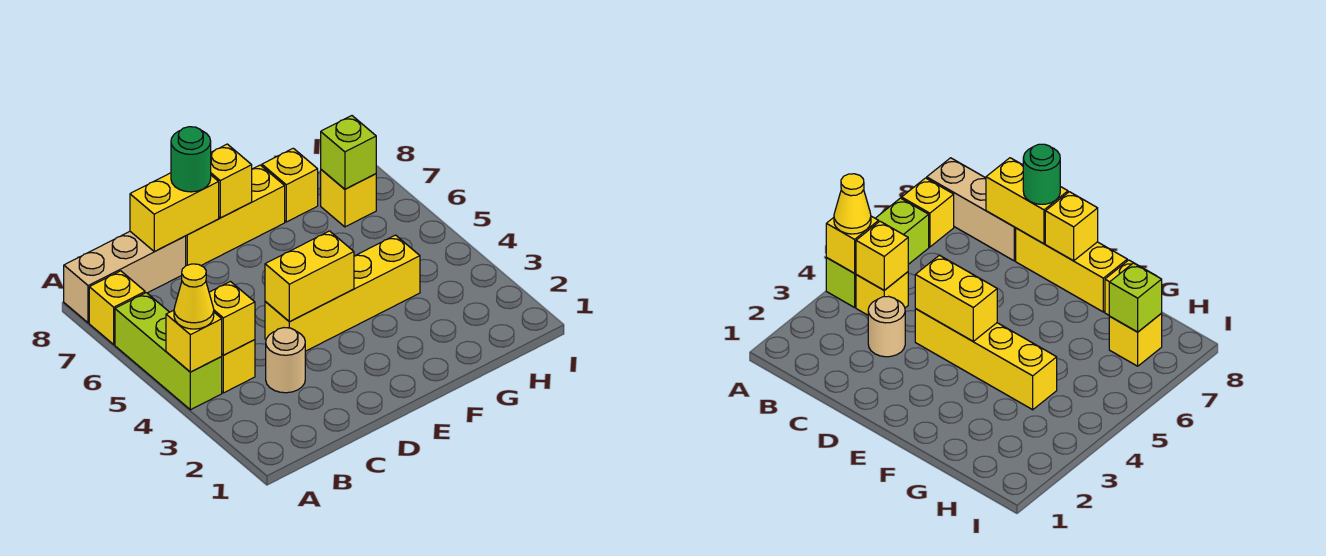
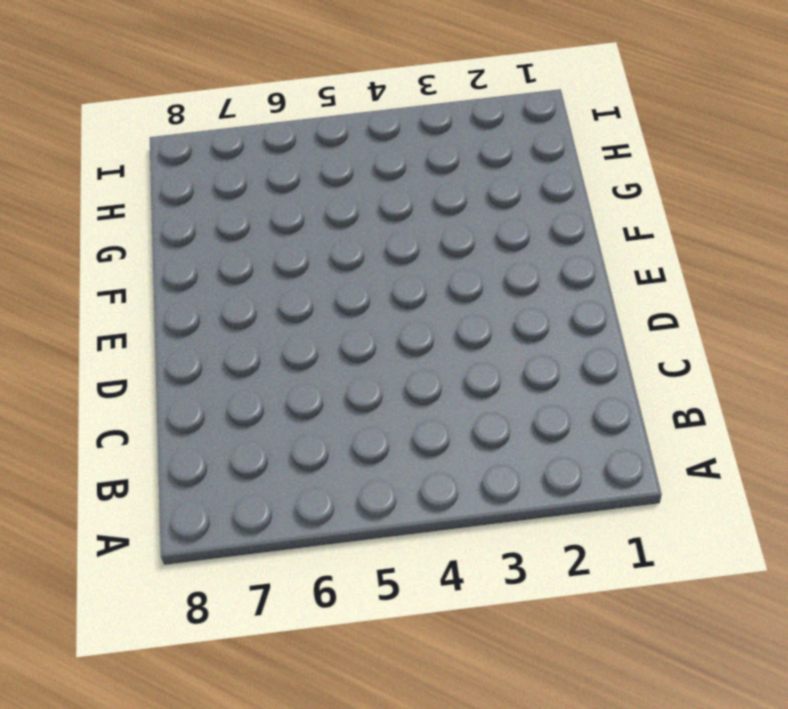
none -> lime 1x3 brick [115,293,222,410]
none -> yellow 1x1 brick [89,271,145,344]
none -> tan 1x3 brick [64,232,186,323]

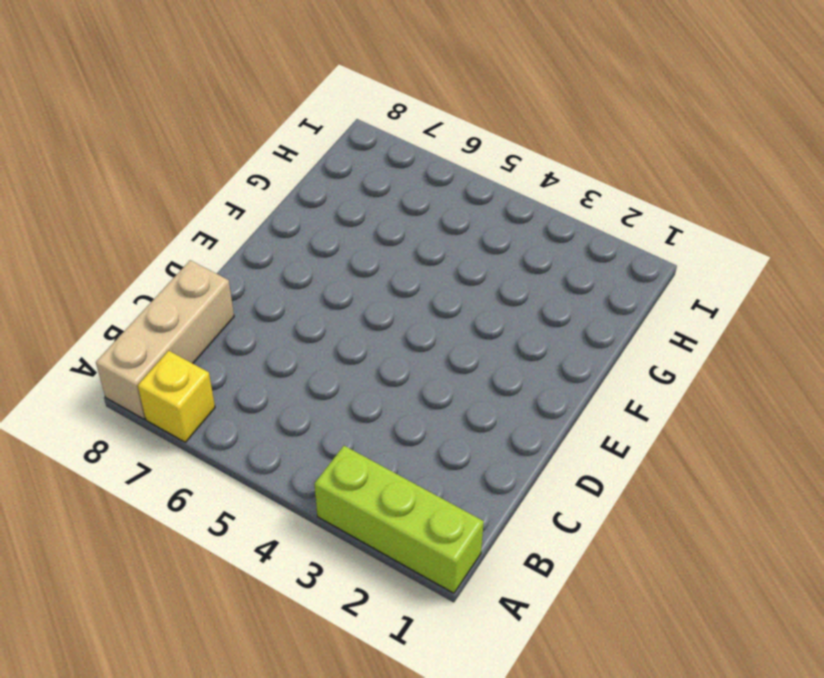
lime 1x3 brick [314,446,484,593] -> lime 1x3 brick moved to [115,293,222,410]
none -> yellow 1x1 brick [221,340,255,393]
none -> tan 1x1 round brick [266,328,305,393]
none -> yellow 1x4 brick [265,235,420,351]

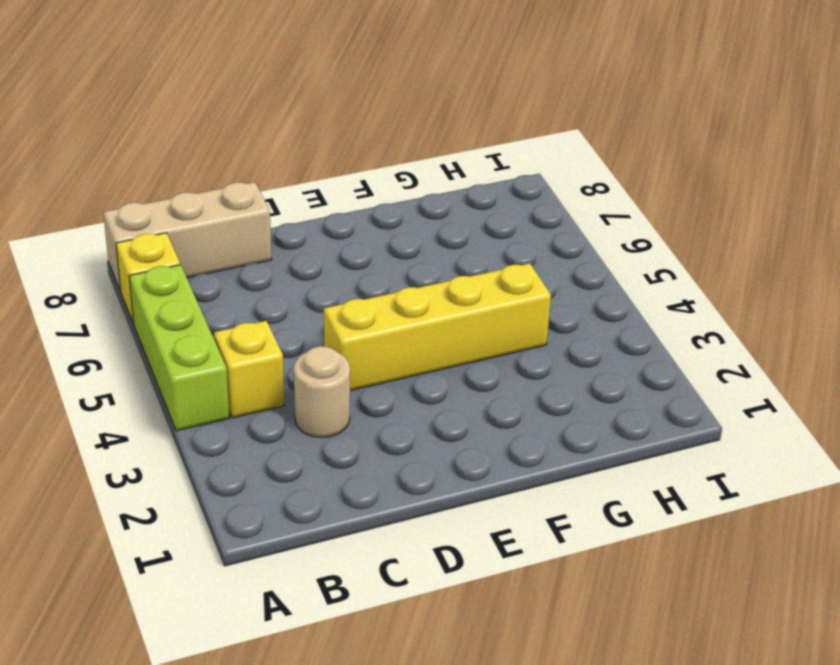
none -> yellow 1x3 brick [186,165,285,265]
none -> yellow 1x1 brick [262,148,318,222]
none -> yellow 1x1 brick [321,170,376,227]

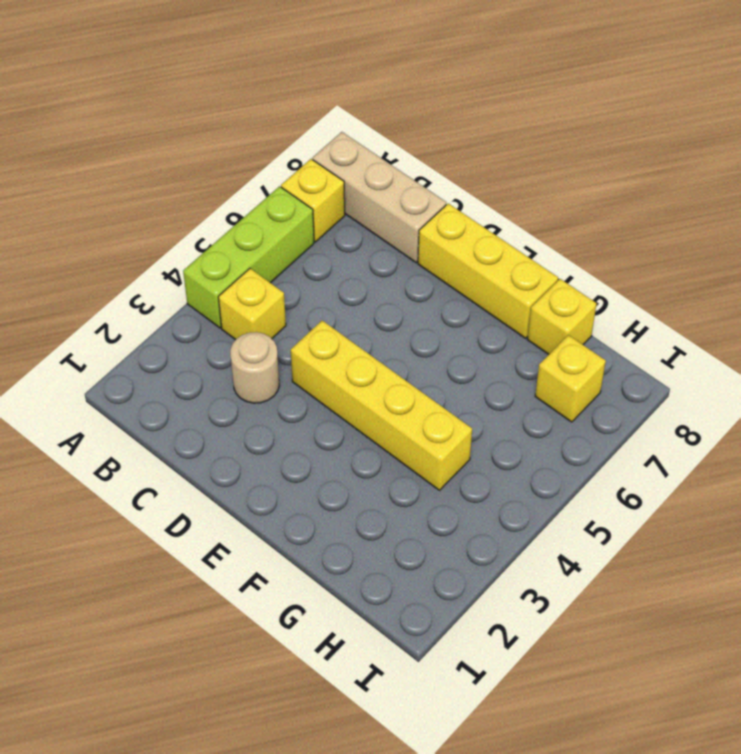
none -> yellow 1x1 brick [166,310,222,372]
none -> yellow 1x1 brick [209,281,255,355]
none -> yellow 1x2 brick [130,173,219,252]

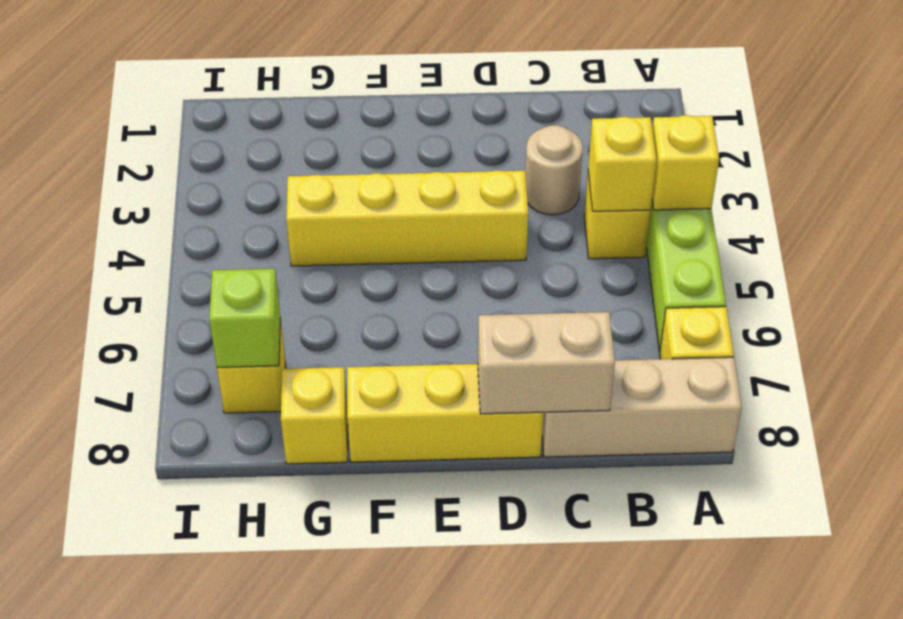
tan 1x2 brick [478,312,615,414] -> yellow 1x2 brick [130,173,219,252]
none -> yellow 1x2 brick [265,231,354,322]
none -> yellow 1x1 brick [211,144,252,218]
none -> yellow 1x1 cone [174,264,214,329]

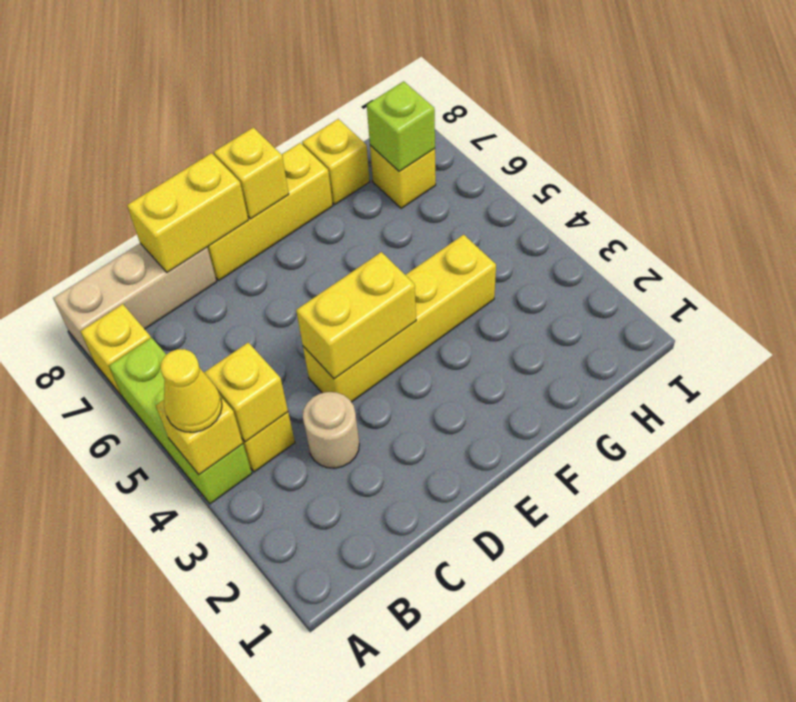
none -> green 1x1 round brick [171,127,211,192]

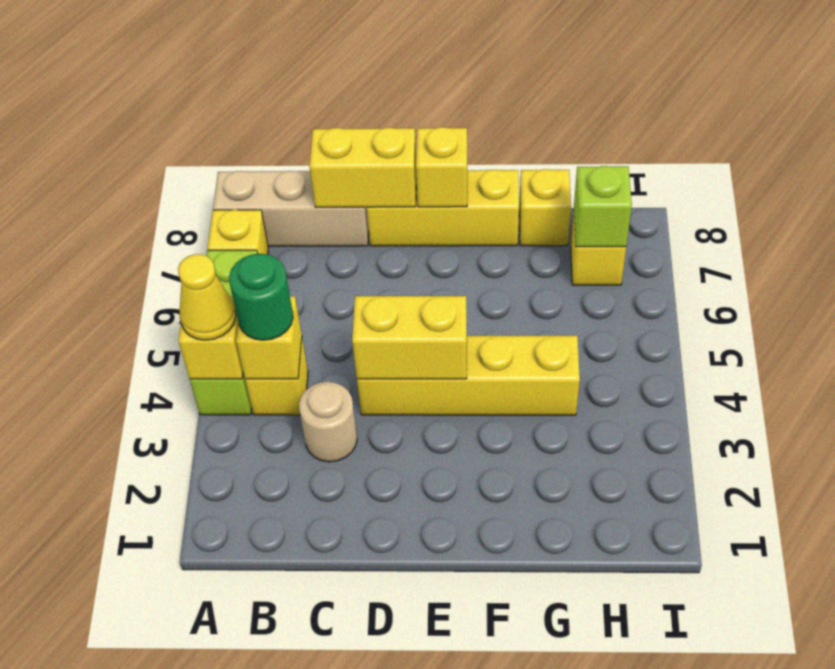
green 1x1 round brick [229,254,293,340] -> green 1x1 round brick moved to [171,127,211,192]

